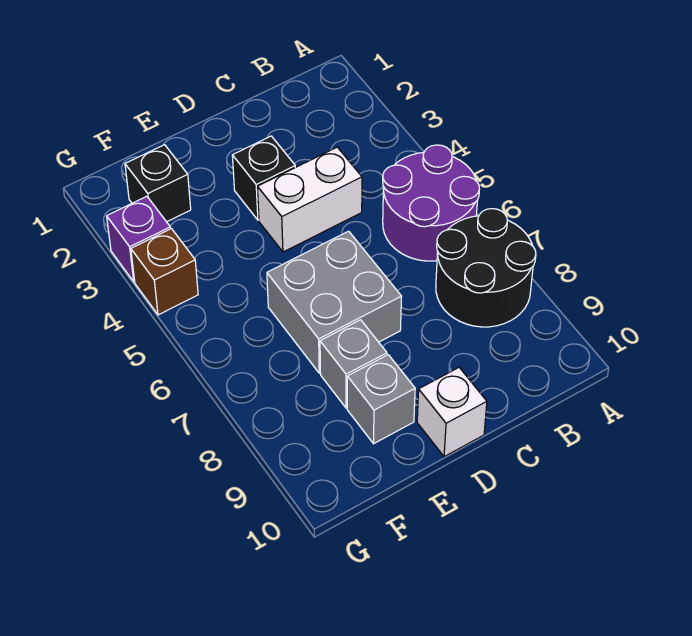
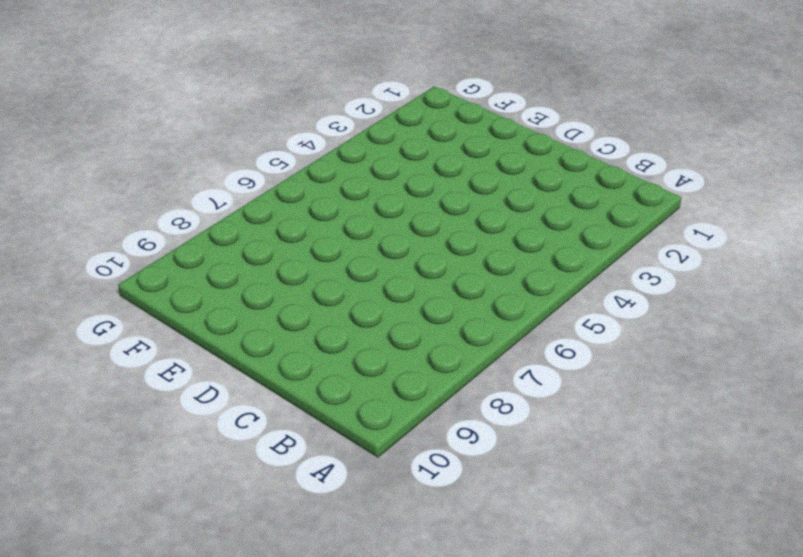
none -> purple 2x2 round brick [383,145,479,261]
none -> black 2x2 round brick [436,209,536,327]

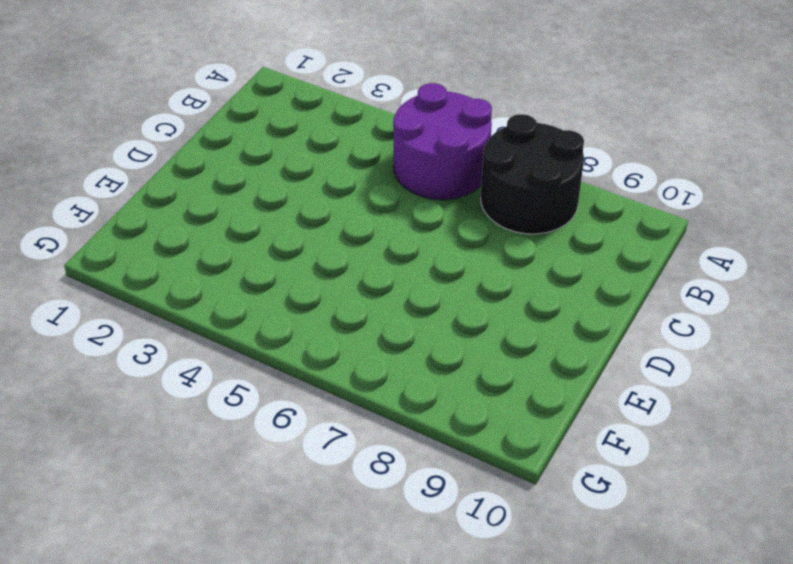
none -> white 1x2 brick [258,147,362,252]
none -> black 1x1 brick [232,136,295,220]

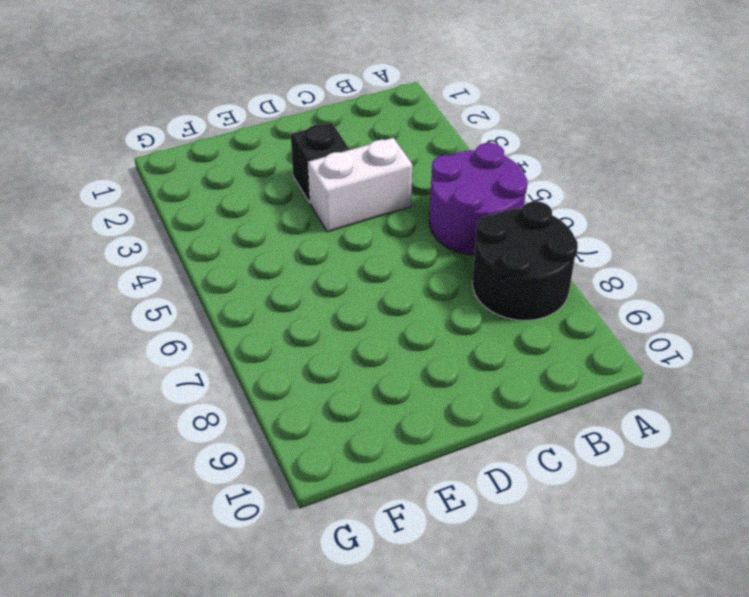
none -> grey 2x2 brick [267,231,402,373]
none -> white 1x1 brick [417,368,487,457]

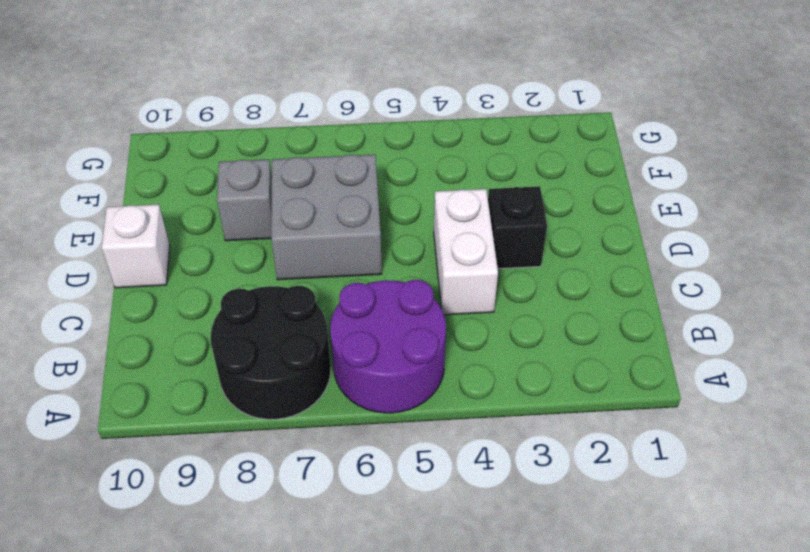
none -> grey 1x1 brick [347,355,415,444]
none -> black 1x1 brick [125,145,191,222]

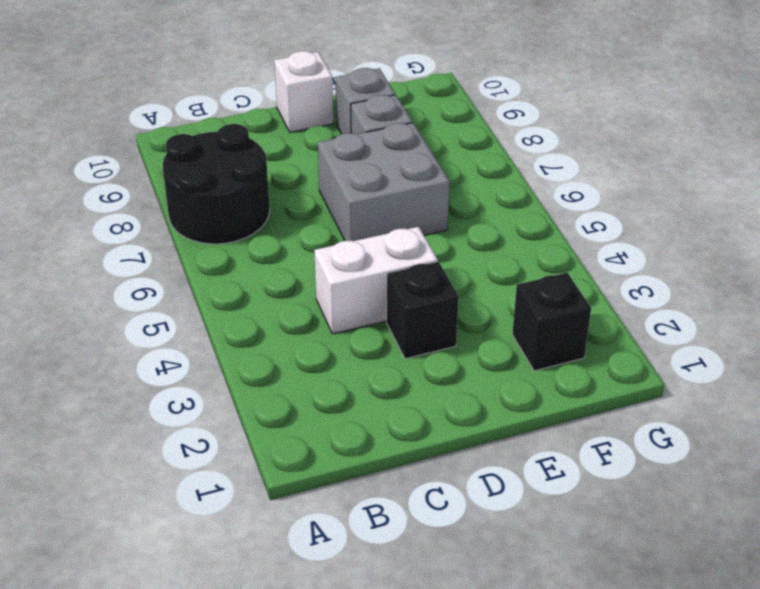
none -> purple 2x2 round brick [383,145,479,261]
none -> purple 1x1 brick [107,196,170,282]

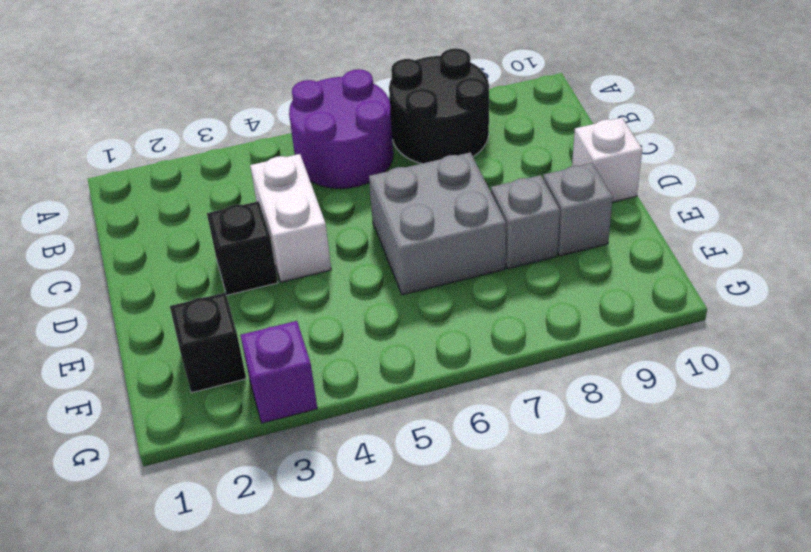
none -> brown 1x1 brick [131,229,198,315]

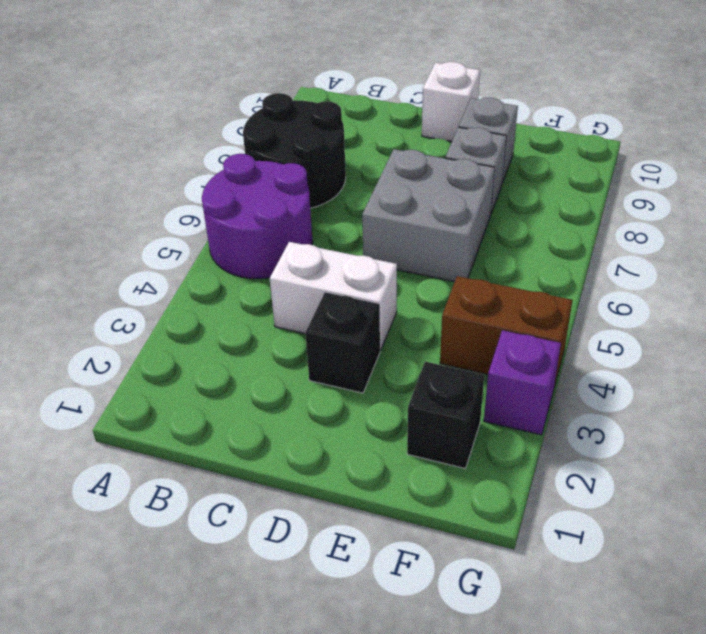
brown 1x2 brick [440,276,573,387] -> brown 1x1 brick [131,229,198,315]

